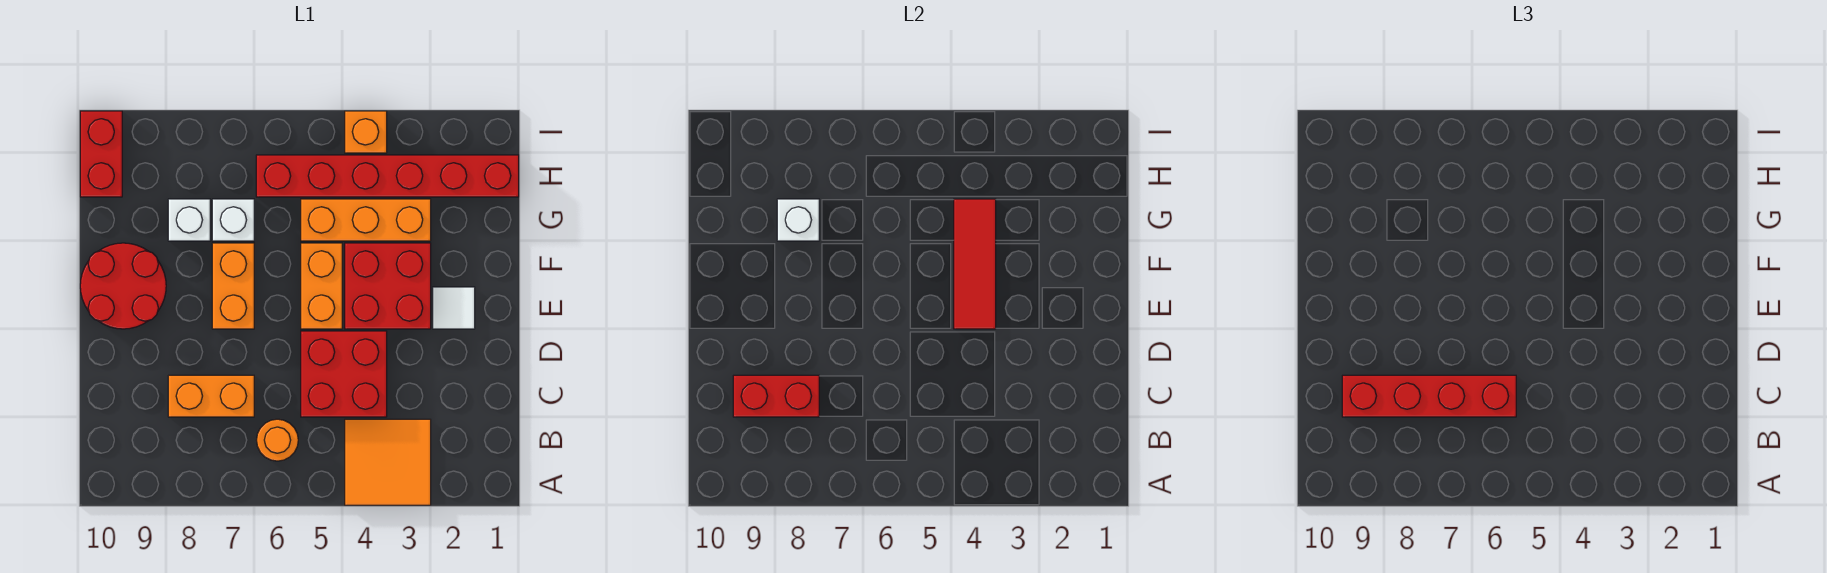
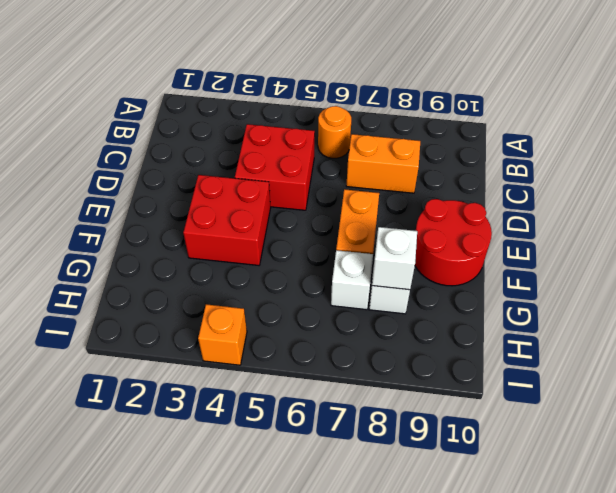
none -> orange 2x2 tile [345,419,431,505]
none -> white 1x1 tile [433,287,475,329]
none -> orange 1x2 brick [301,243,342,329]

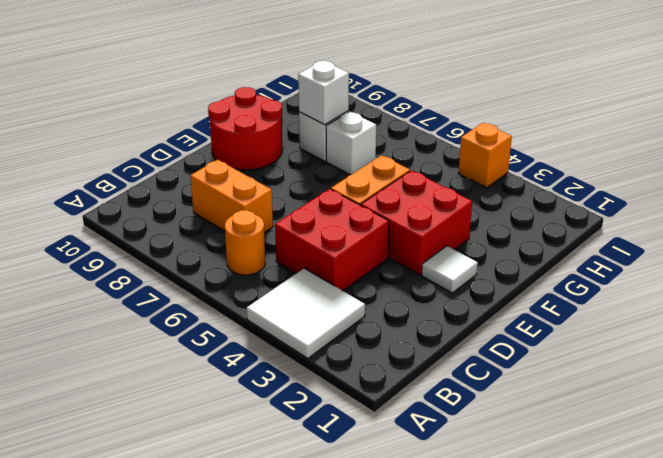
white 2x2 tile [247,268,365,358] -> orange 2x2 tile [345,419,431,505]
none -> orange 1x2 brick [212,243,254,329]
none -> orange 1x3 brick [301,199,431,241]
none -> red 1x6 brick [256,155,519,197]

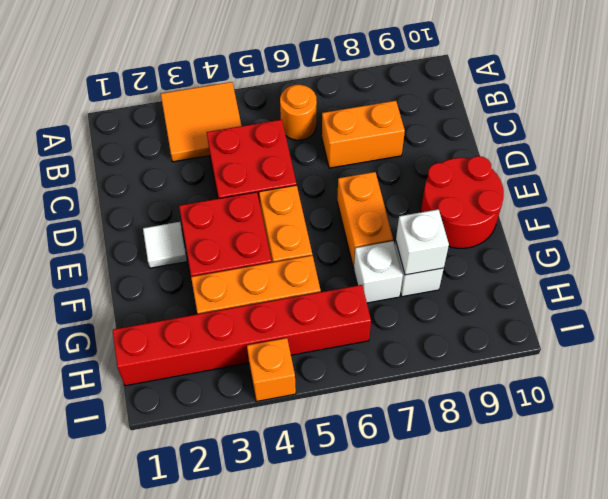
none -> red 1x2 brick [80,111,122,197]
none -> red 1x2 brick [733,375,819,417]
none -> red 1x3 tile [954,199,996,329]

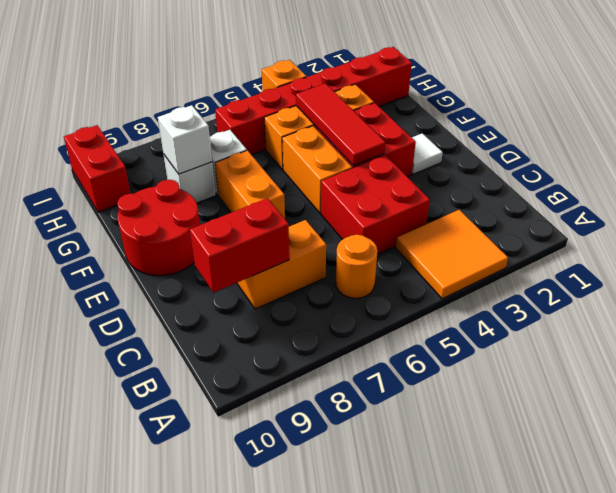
none -> red 1x4 brick [1342,375,1516,417]

